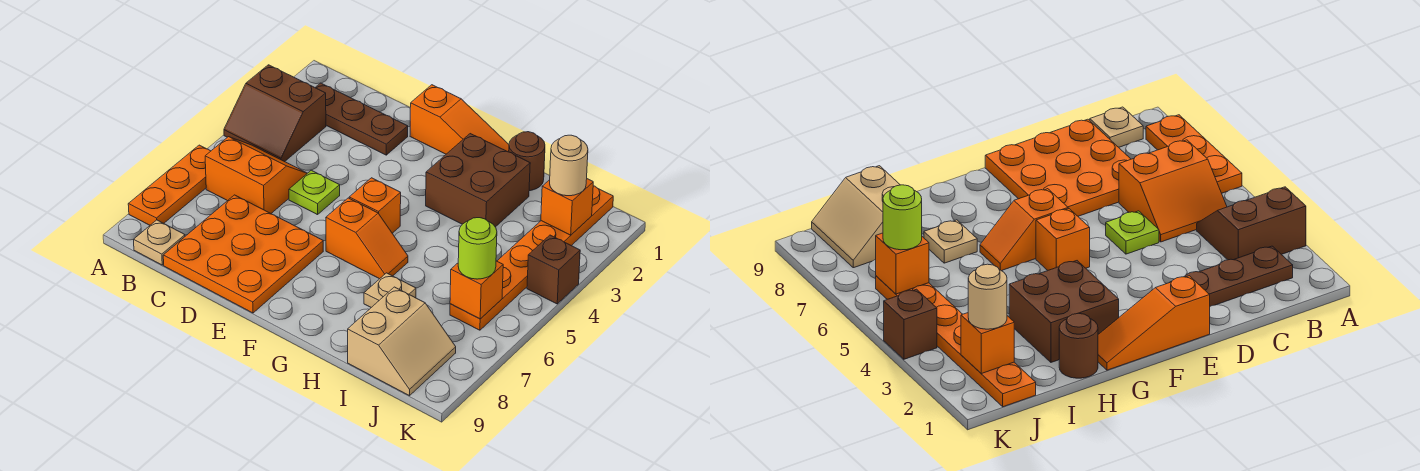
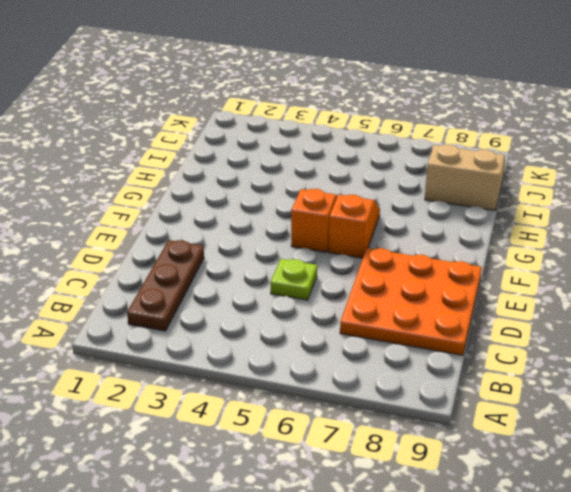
none -> brown 2x2 slope [224,65,326,162]
none -> orange 1x3 plate [128,145,210,225]
none -> orange 2x2 slope [205,137,307,213]

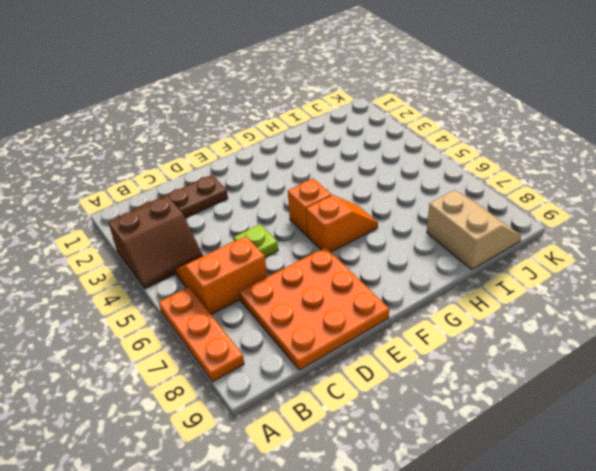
none -> tan 1x1 plate [134,220,185,265]
none -> orange 1x3 slope [410,85,509,154]
none -> brown 2x2 brick [426,134,530,227]

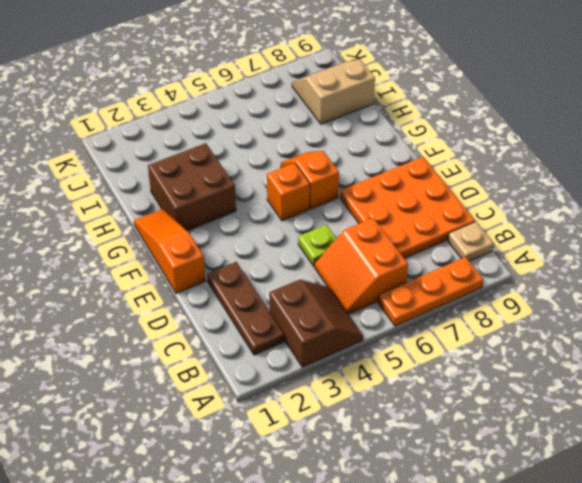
none -> brown 1x1 round brick [509,132,545,191]
none -> tan 1x1 plate [364,273,416,307]
none -> orange 1x6 plate [450,186,613,330]

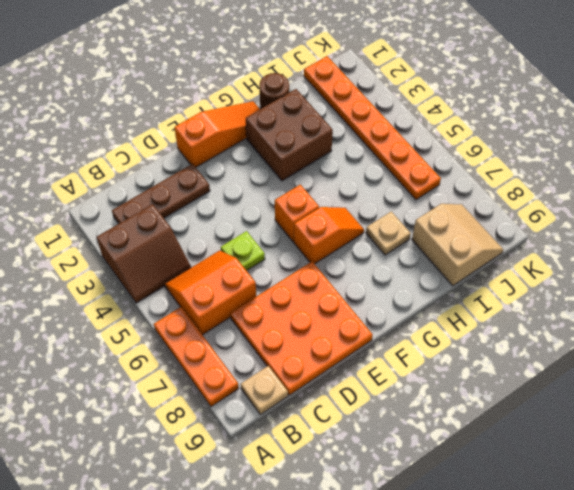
none -> brown 1x1 brick [527,235,580,304]
none -> orange 1x1 brick [541,179,593,235]
none -> orange 1x1 brick [450,261,503,319]

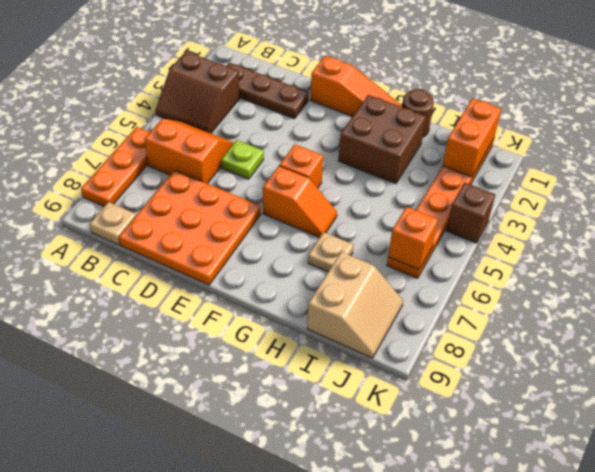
orange 1x2 brick [443,98,501,177] -> orange 1x1 brick [541,179,593,235]
none -> tan 1x1 round brick [550,135,588,196]
none -> lime 1x1 round brick [458,218,497,279]

